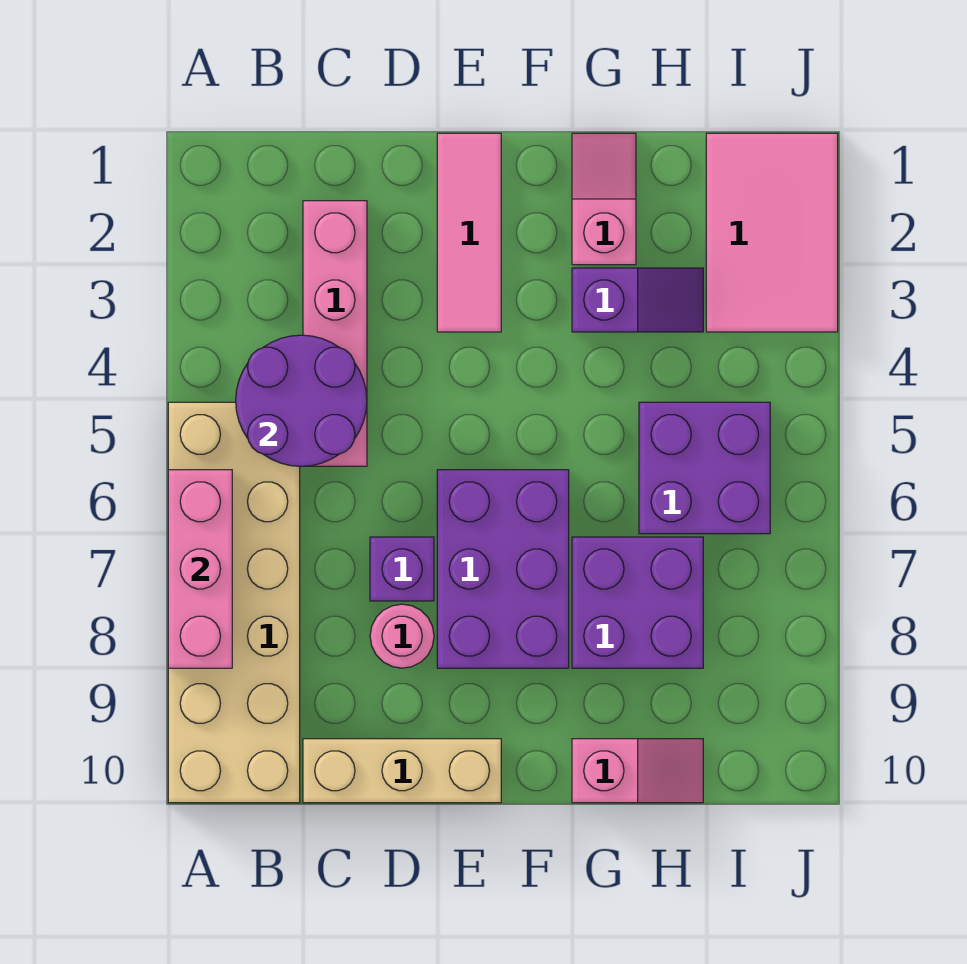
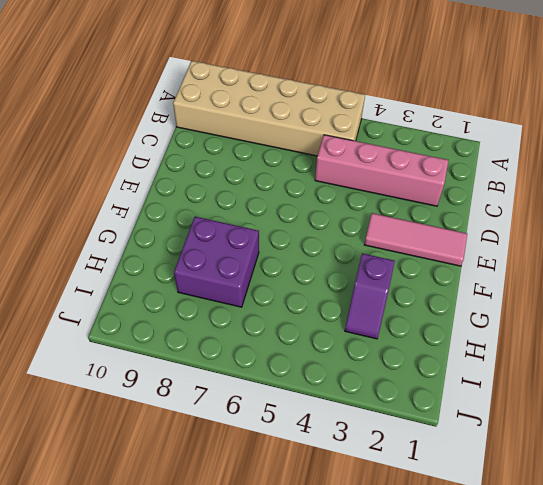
none -> tan 1x3 brick [303,739,501,803]
none -> purple 1x1 brick [370,537,434,601]
none -> pink 1x1 round brick [370,604,434,668]

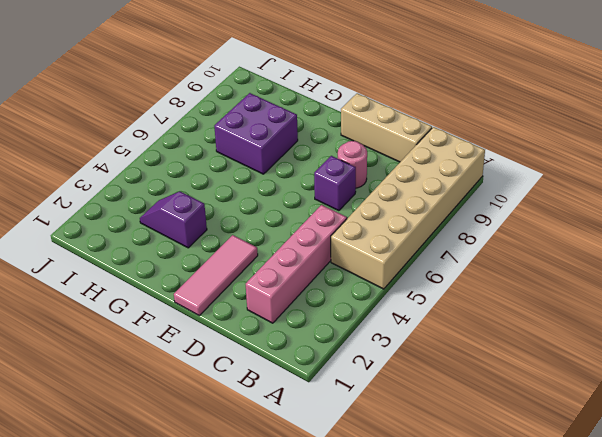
none -> purple 2x3 brick [437,470,569,668]
none -> pink 1x2 slope [572,133,636,265]
none -> pink 1x2 slope [572,739,703,803]

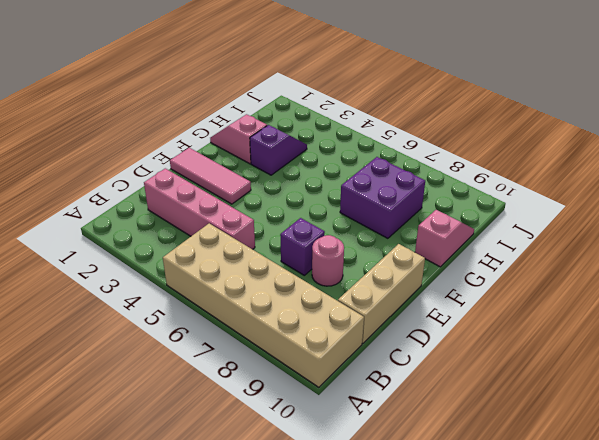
none -> purple 2x3 brick [437,470,569,668]
none -> purple 2x2 brick [639,402,770,534]
none -> pink 2x3 tile [706,133,838,332]

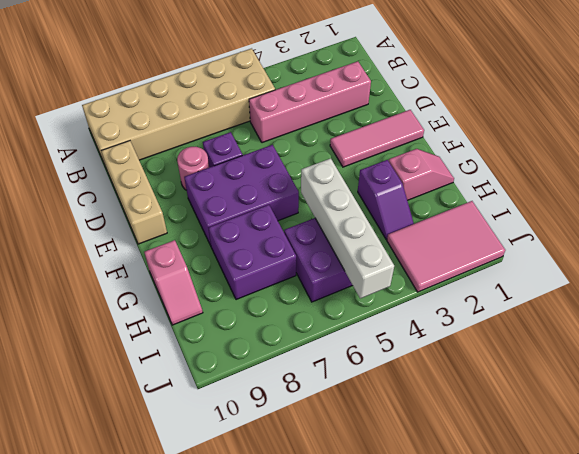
white 1x4 brick [301,158,394,298] -> none
none -> pink 1x3 brick [168,470,232,668]
none -> purple 2x2 round brick [236,335,367,466]

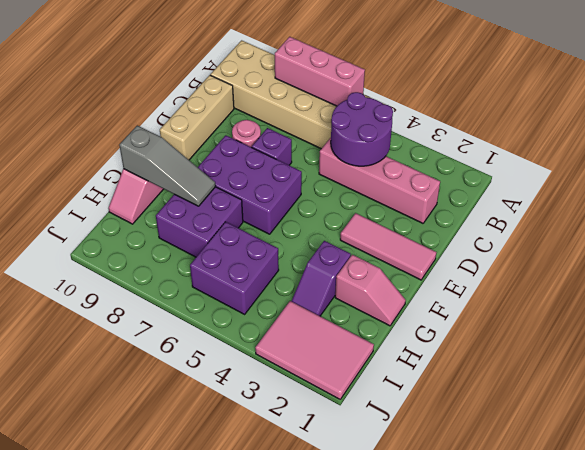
grey 1x3 slope [119,126,216,206] -> none

